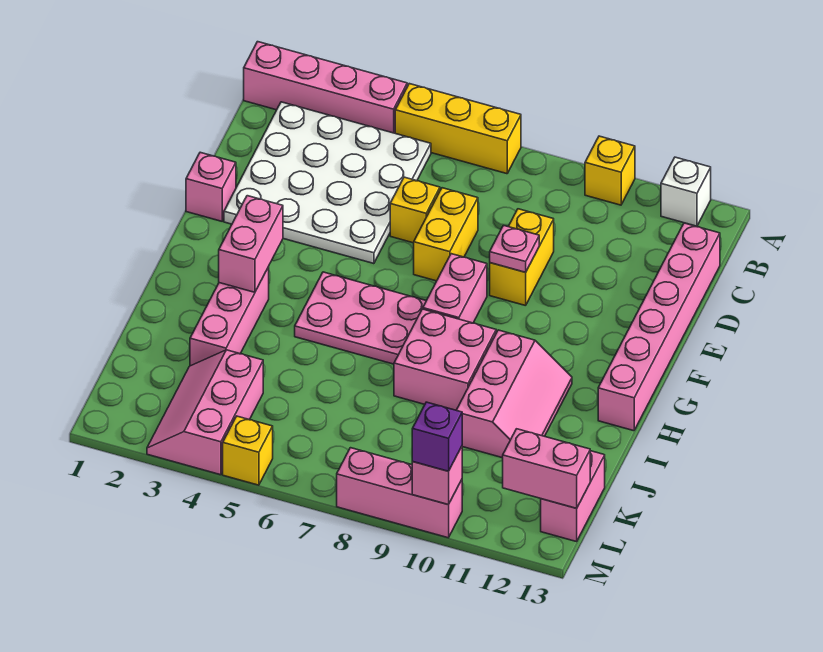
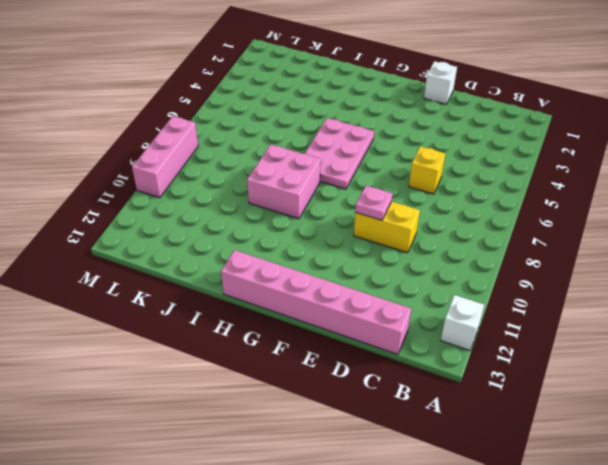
white 1x1 brick [424,61,457,104] -> pink 1x1 brick [186,152,236,221]
none -> pink 1x4 brick [244,42,407,133]
none -> yellow 1x3 brick [395,84,521,174]
none -> yellow 1x1 brick [585,136,635,205]

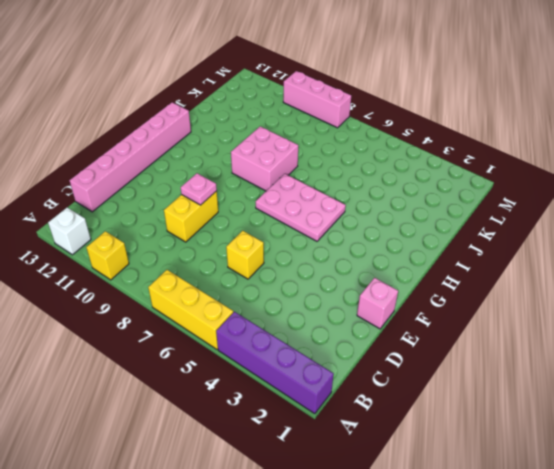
purple 1x4 brick [216,312,334,414] -> pink 1x4 brick [244,42,407,133]
none -> white 4x4 plate [224,102,431,264]
none -> yellow 1x2 brick [414,188,478,281]
none -> pink 1x2 brick [423,254,487,323]

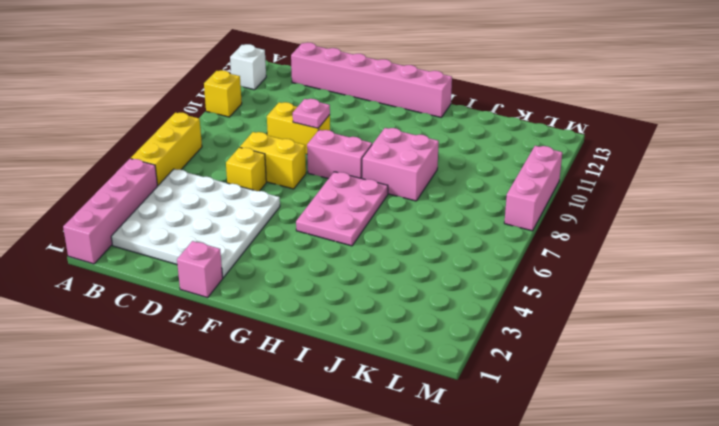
none -> pink 1x3 brick [190,267,269,366]
none -> pink 2x3 slope [456,330,572,458]
none -> pink 2x3 slope [147,350,263,475]

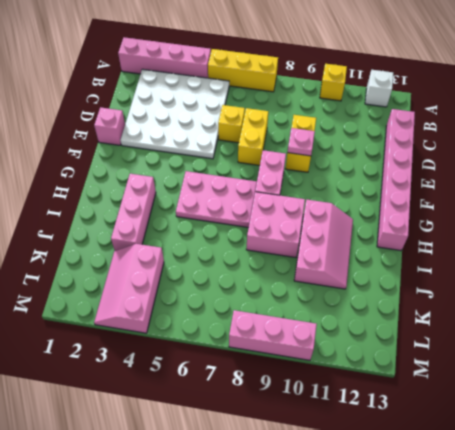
none -> pink 1x2 brick [541,451,605,542]
none -> yellow 1x1 brick [223,416,273,485]
none -> pink 1x2 brick [219,196,283,292]

